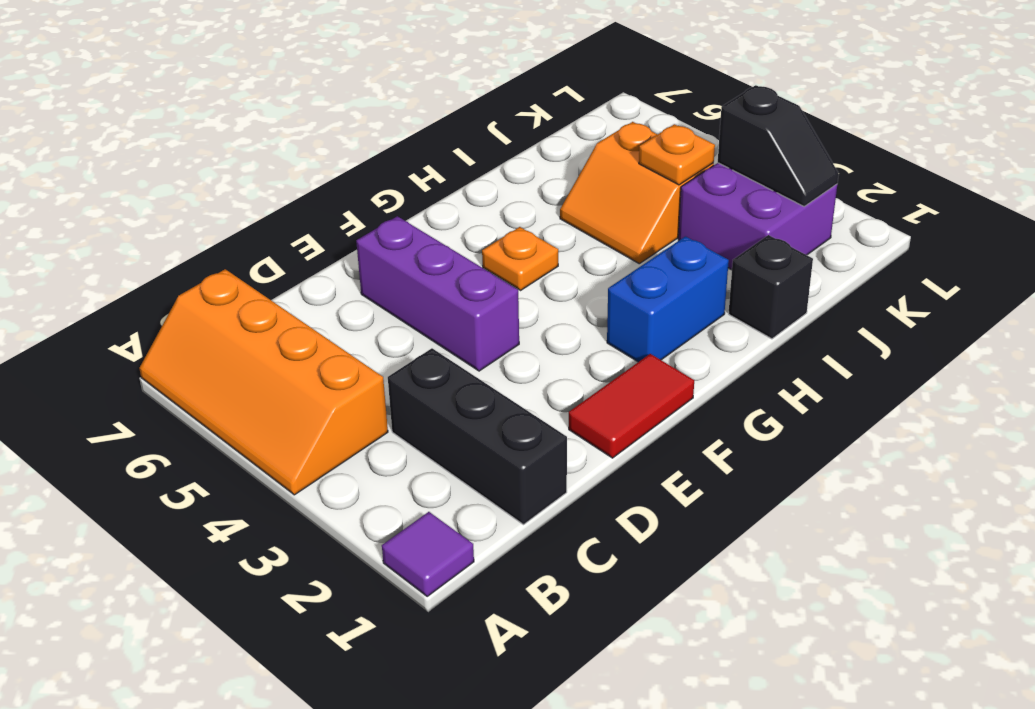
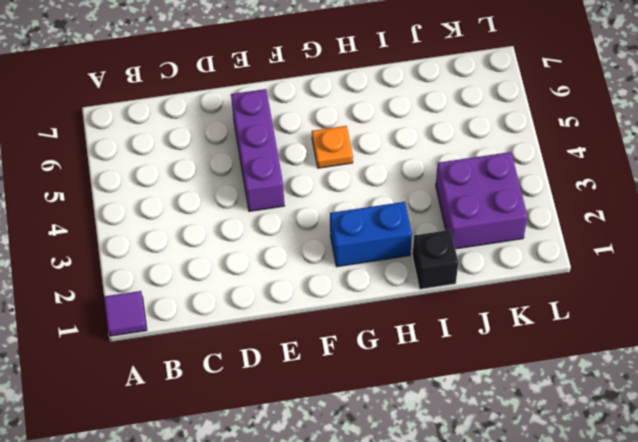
none -> orange 2x4 slope [139,269,388,495]
none -> black 1x3 brick [388,348,567,525]
none -> red 1x2 tile [569,354,694,458]

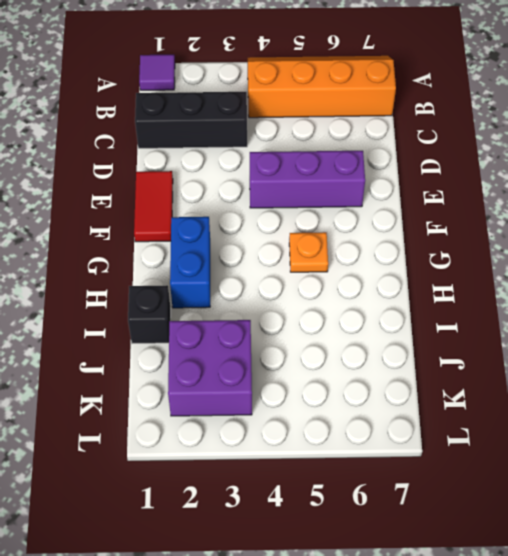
none -> orange 2x2 slope [560,122,714,264]
none -> orange 1x1 plate [639,124,715,185]
none -> black 1x2 slope [718,85,839,206]

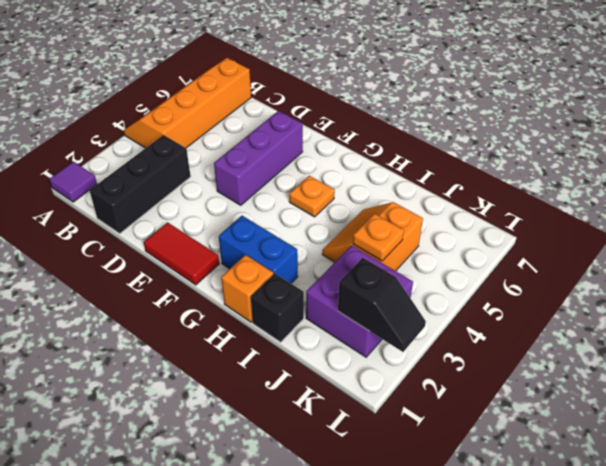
orange 1x1 brick [221,255,273,322] -> none
black 1x2 slope [338,258,426,352] -> black 1x2 slope turned to [718,85,839,206]

